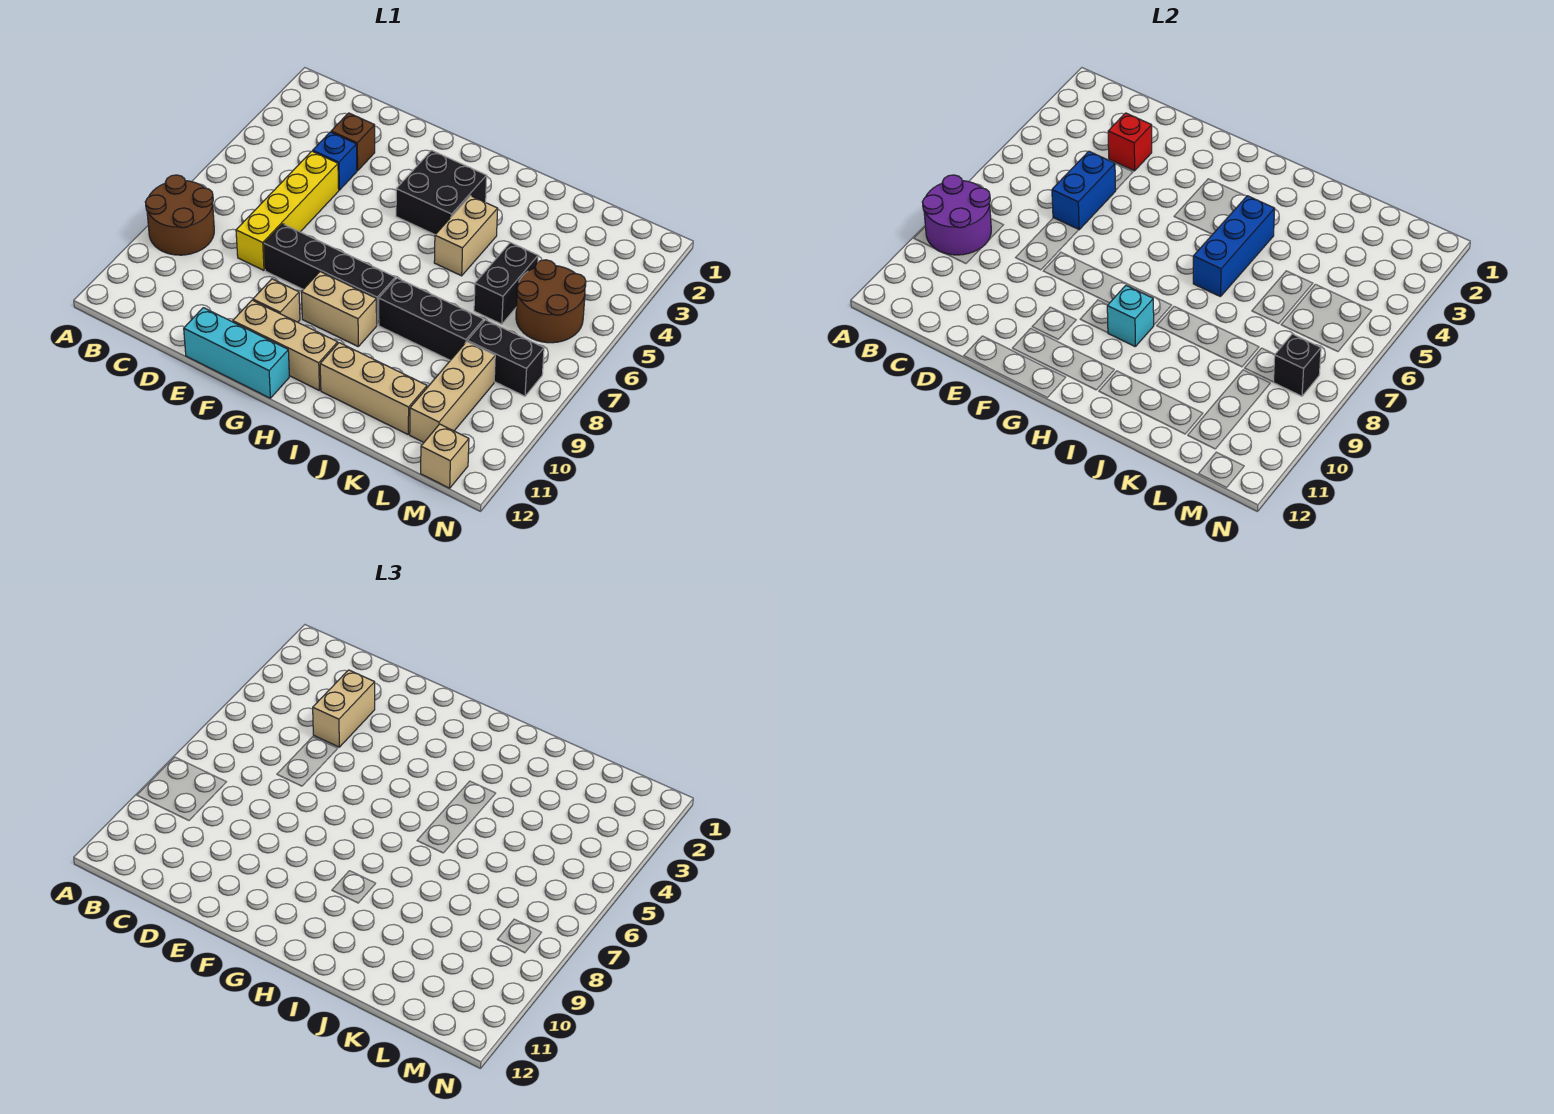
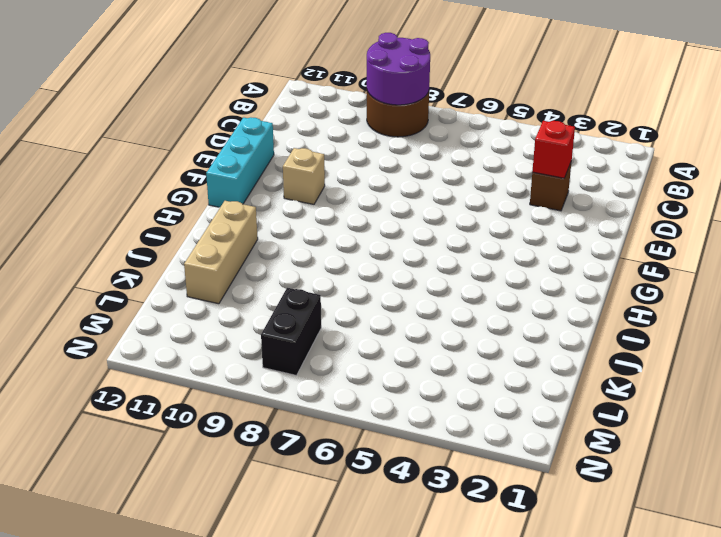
none -> blue 1x1 brick [313,132,357,190]
none -> yellow 1x4 brick [236,151,339,270]
none -> black 1x4 brick [264,224,395,325]

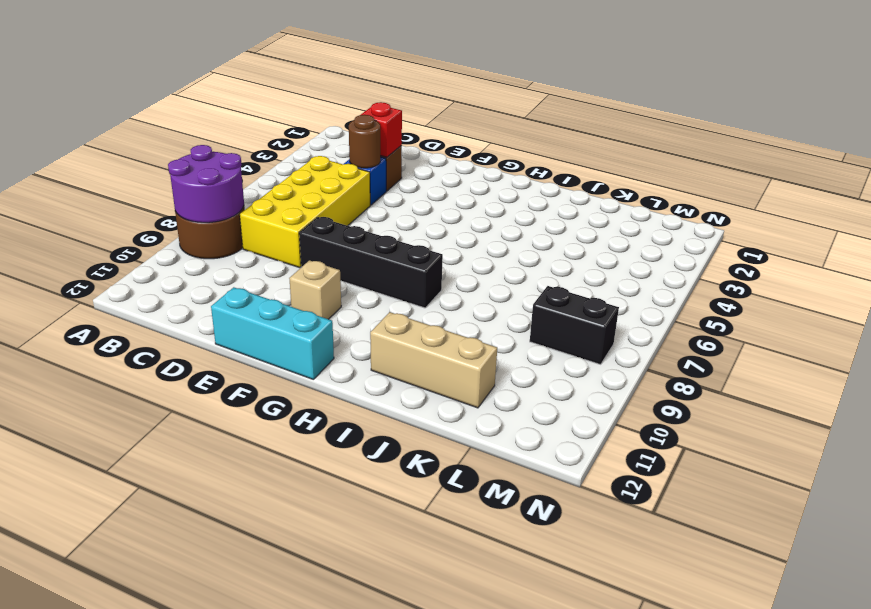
yellow 2x4 brick [240,156,370,268] -> yellow 1x4 brick [236,151,339,270]
brown 1x1 round brick [349,115,380,168] -> none
none -> tan 1x3 brick [233,300,338,390]
none -> black 2x2 brick [396,150,487,235]
none -> tan 1x2 brick [301,272,377,346]

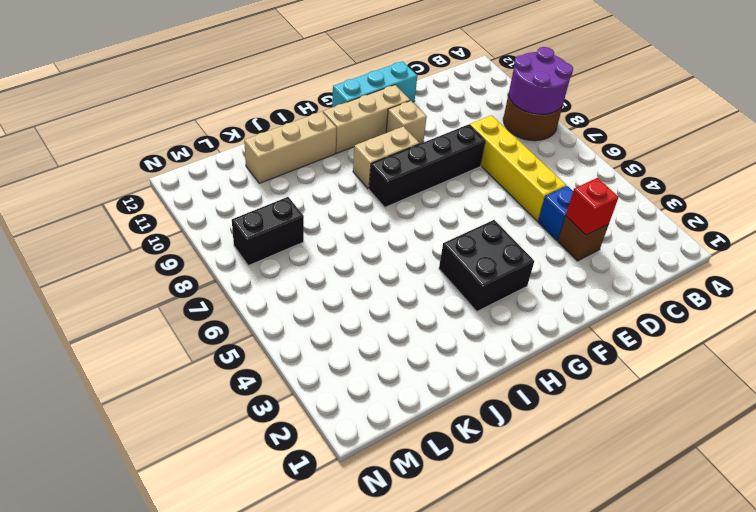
none -> tan 1x2 brick [434,196,498,276]
none -> black 1x3 brick [379,278,484,360]
none -> black 1x2 brick [474,243,538,324]

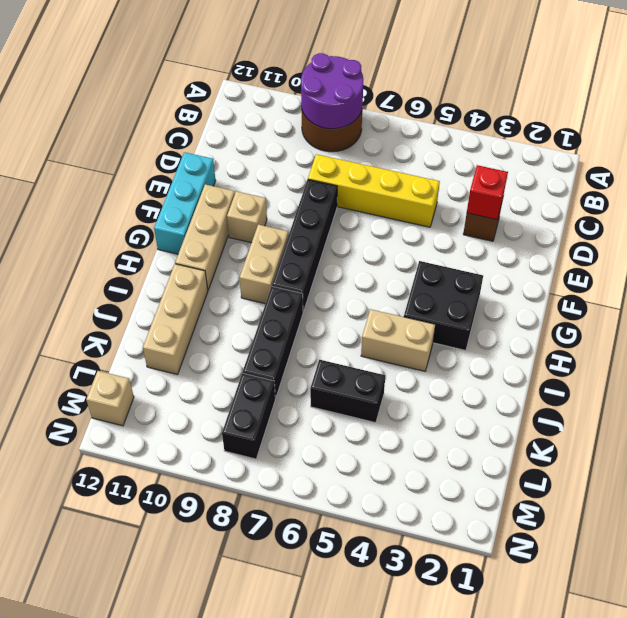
none -> blue 1x1 brick [313,132,357,190]
none -> brown 2x2 round brick [516,260,586,343]
none -> tan 1x3 brick [410,342,495,442]

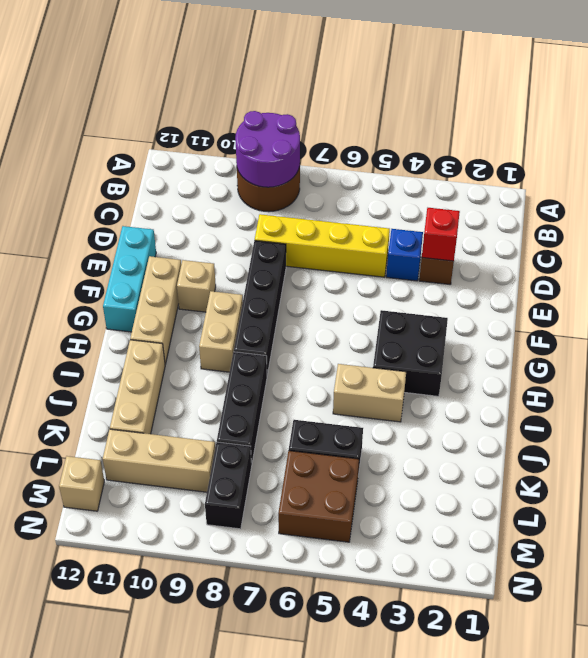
brown 2x2 brick [278,451,359,542] -> brown 2x2 round brick [516,260,586,343]
none -> blue 1x2 brick [1052,151,1116,230]
none -> cyan 1x1 brick [1107,286,1154,346]
none -> blue 1x3 brick [1193,196,1275,297]

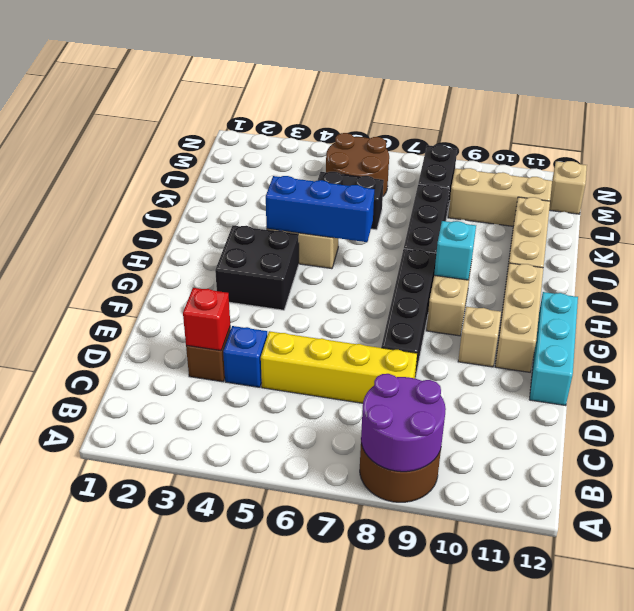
none -> blue 1x2 brick [1052,151,1116,230]
none -> black 1x1 brick [1273,334,1321,396]
none -> tan 1x2 brick [313,670,375,747]

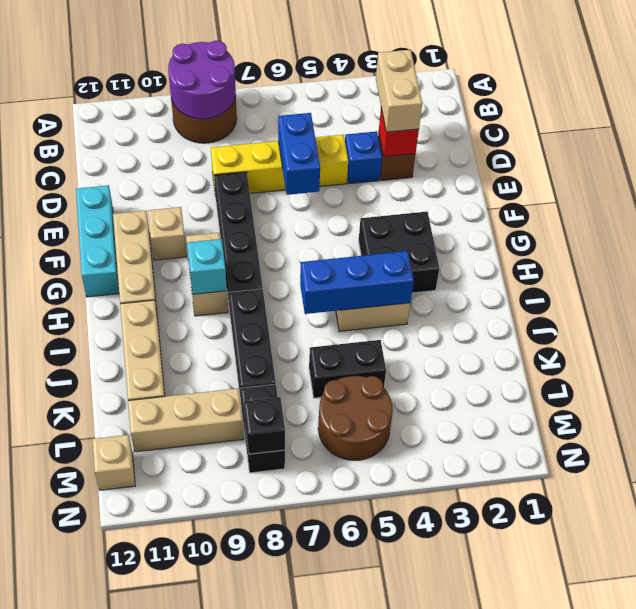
tan 1x2 brick [376,50,422,132] -> tan 1x2 brick turned to [313,670,375,747]
blue 1x2 brick [278,113,320,195] -> blue 1x2 brick turned to [1052,151,1116,230]

